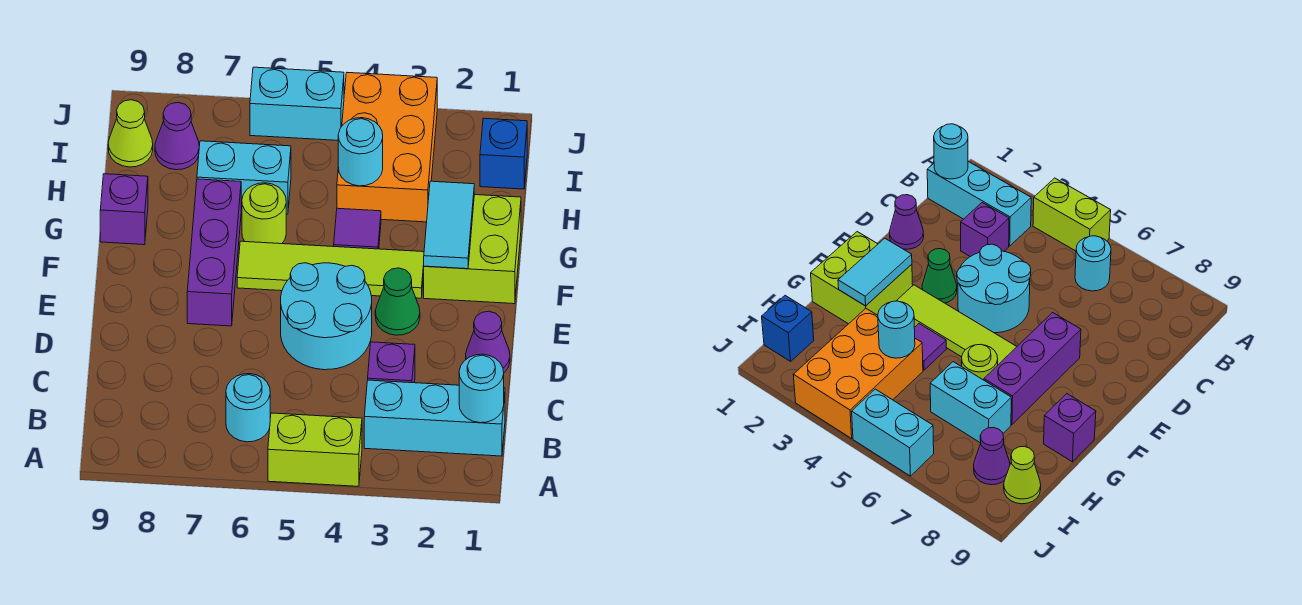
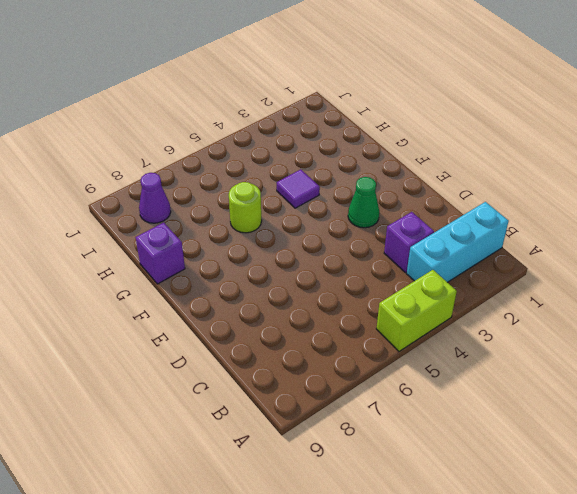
none -> cyan 1x1 round brick [226,374,270,442]
none -> purple 1x1 cone [466,311,510,372]
none -> cyan 2x2 round brick [281,263,372,370]

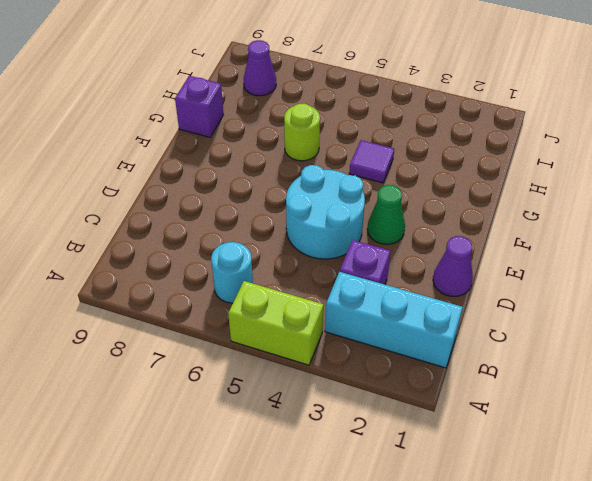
none -> purple 1x3 brick [187,179,241,326]
none -> lime 2x2 brick [424,195,521,304]
none -> lime 1x4 tile [237,241,424,298]

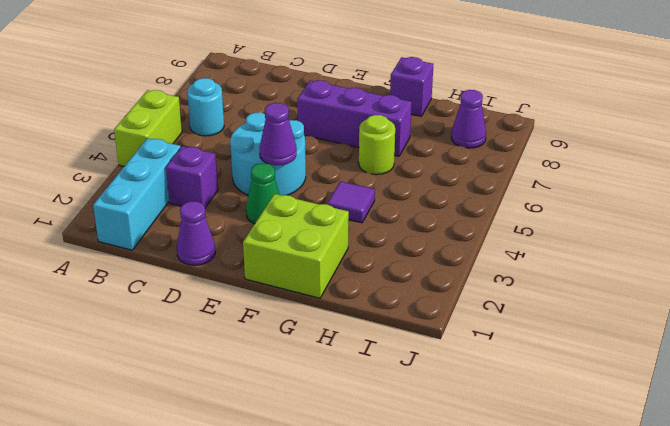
purple 1x1 cone [260,103,297,166] -> none
none -> lime 1x4 tile [237,241,424,298]
none -> orange 2x3 brick [337,73,437,222]
none -> cyan 1x2 brick [197,141,291,214]

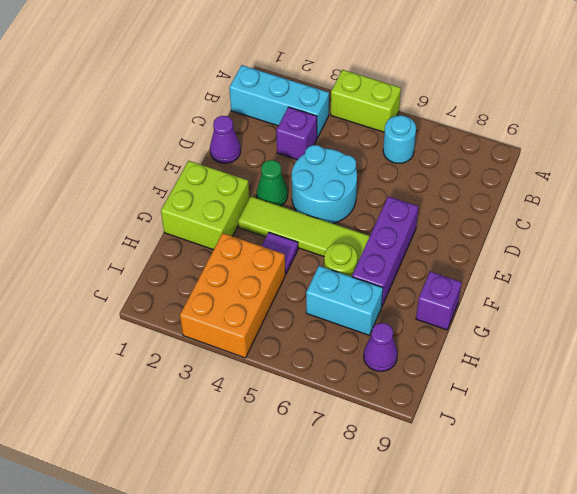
none -> blue 1x1 brick [480,118,527,189]
none -> lime 1x1 cone [108,100,153,167]
none -> cyan 1x2 brick [250,67,344,140]

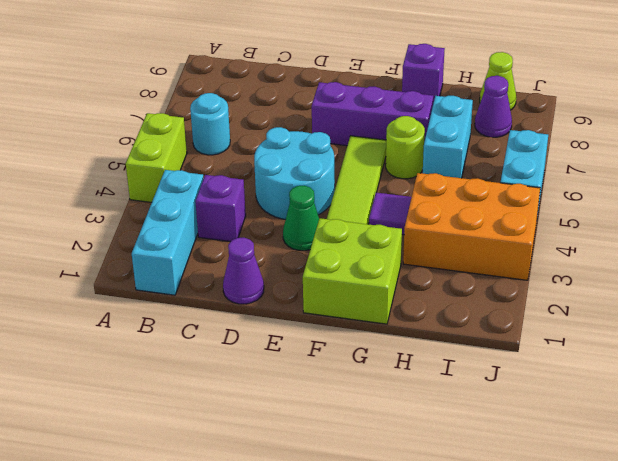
none -> blue 1x1 brick [480,118,527,189]
none -> cyan 1x1 round brick [459,354,504,423]
none -> cyan 1x2 tile [424,181,474,269]

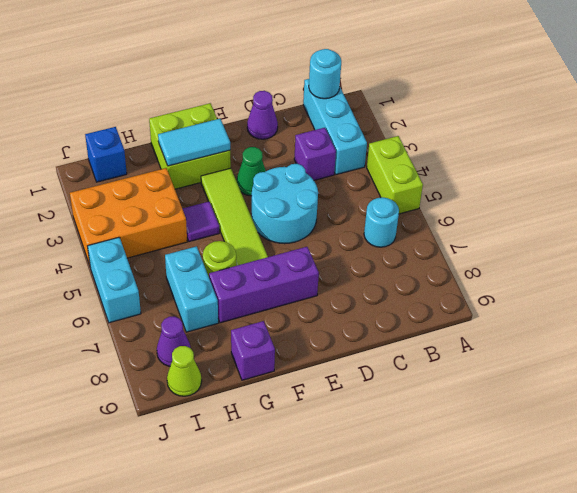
none -> cyan 1x1 round brick [338,118,383,186]

